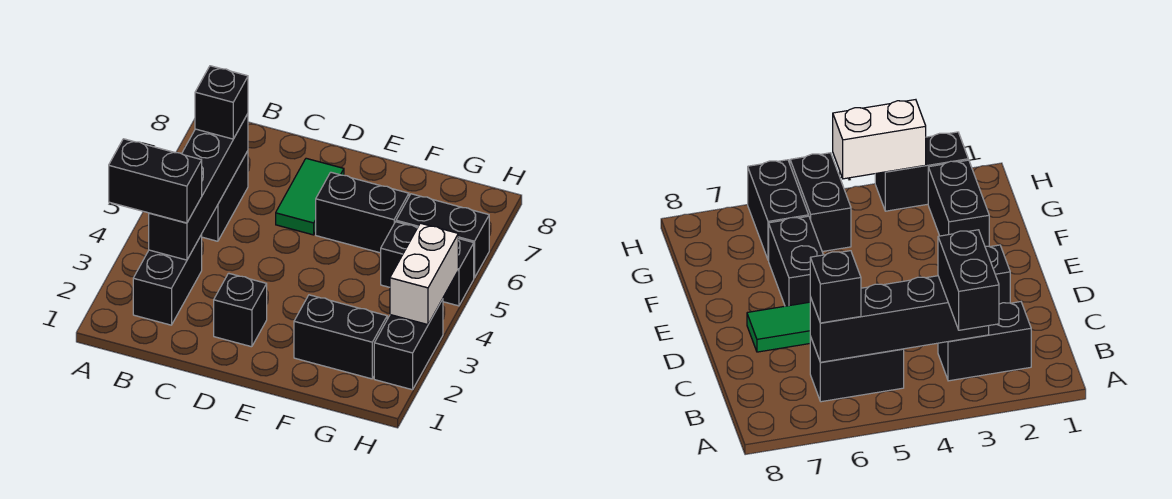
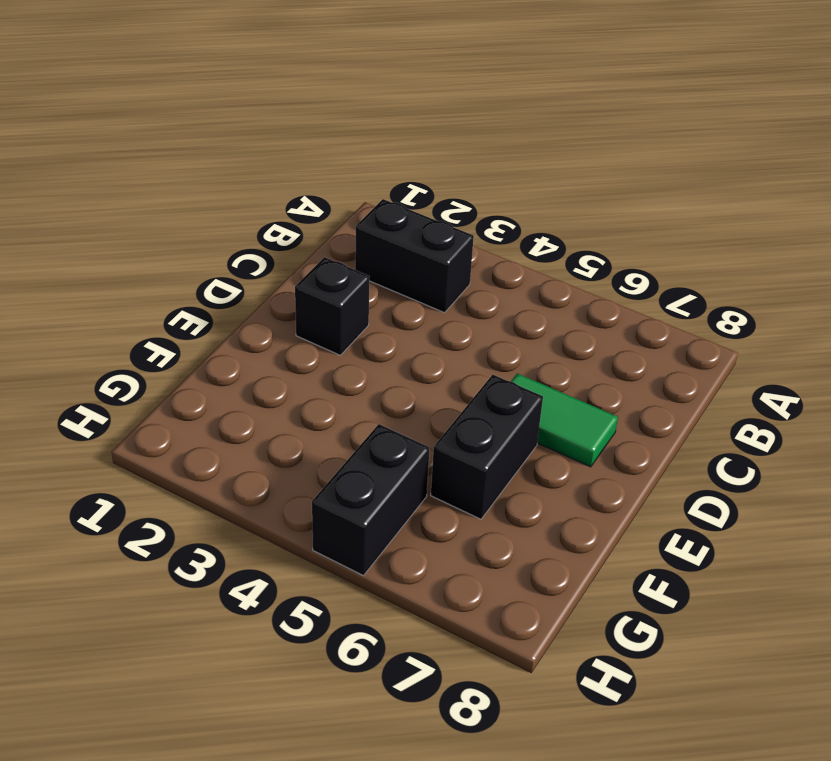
none -> black 1x2 brick [201,151,248,241]
none -> black 1x2 brick [294,295,387,379]
none -> black 1x2 brick [396,194,489,278]

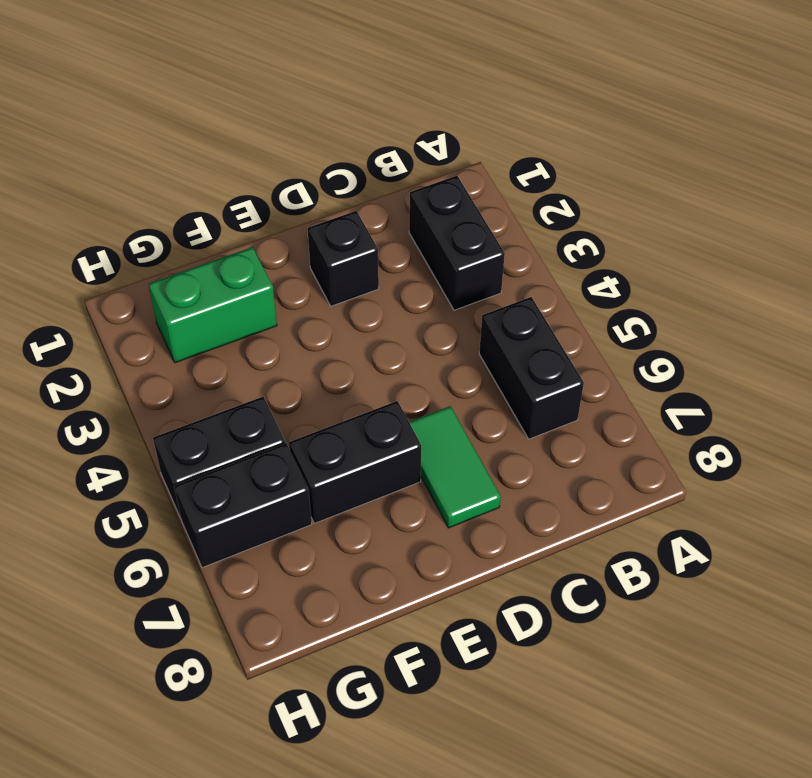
green 1x2 brick [149,247,277,363] -> black 1x2 brick [294,295,387,379]
none -> black 1x2 brick [374,299,443,390]
none -> black 1x4 brick [149,114,248,260]
none -> white 1x2 brick [390,223,458,325]

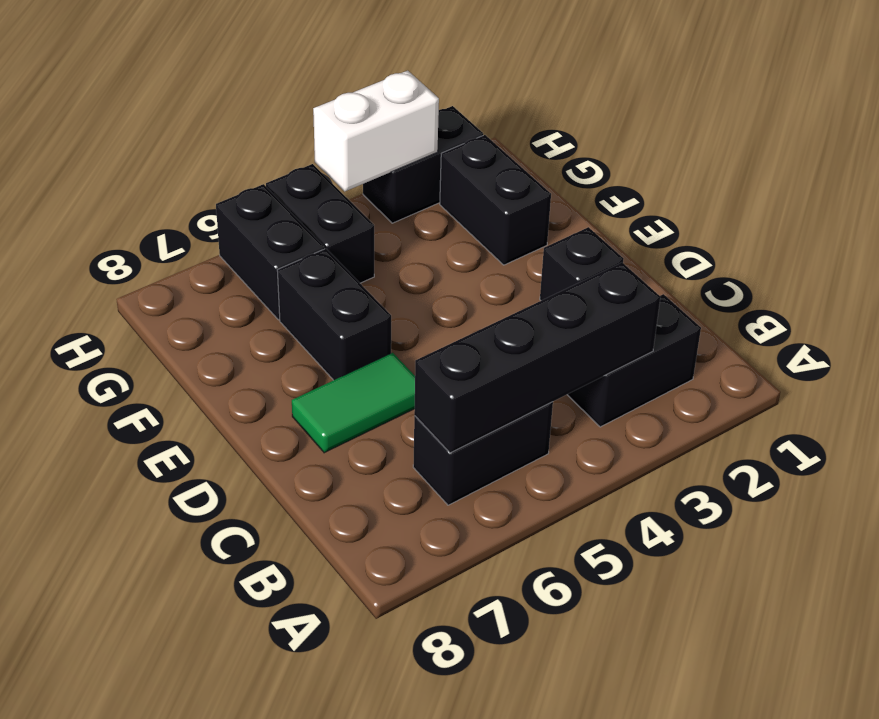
none -> black 1x2 brick [109,139,202,223]
none -> black 1x1 brick [195,66,248,139]

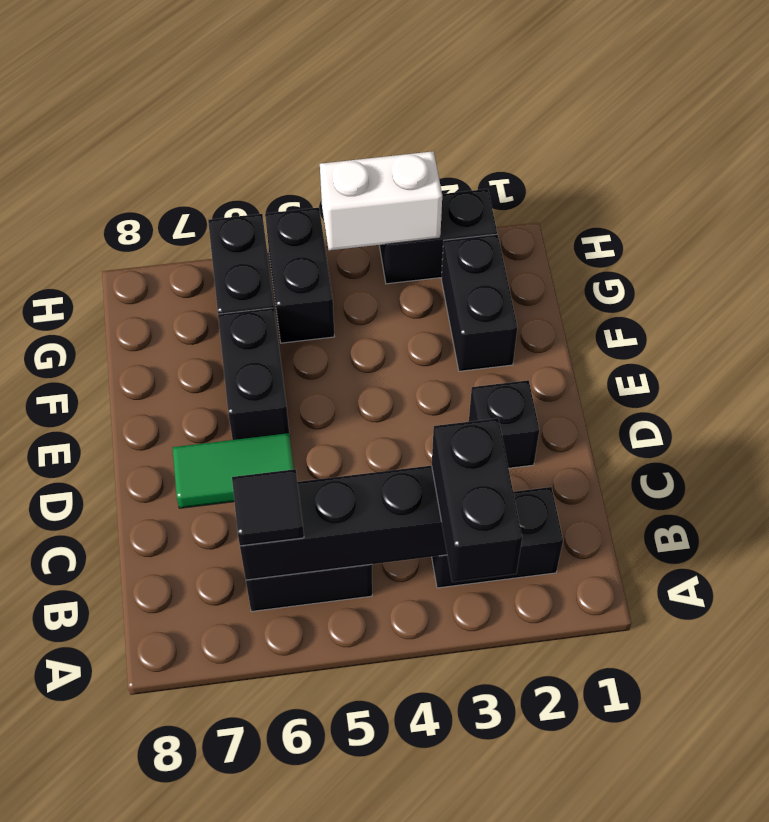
black 1x1 tile [232,469,304,546] -> black 1x1 brick [195,66,248,139]

